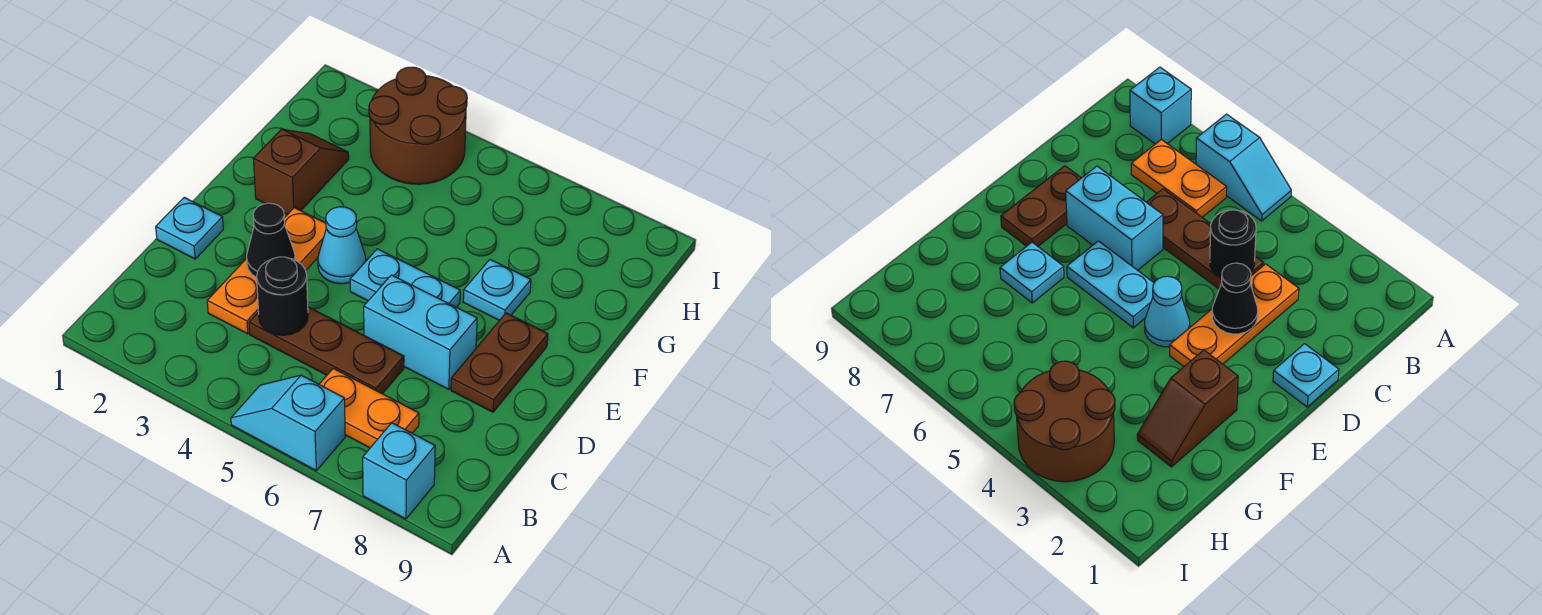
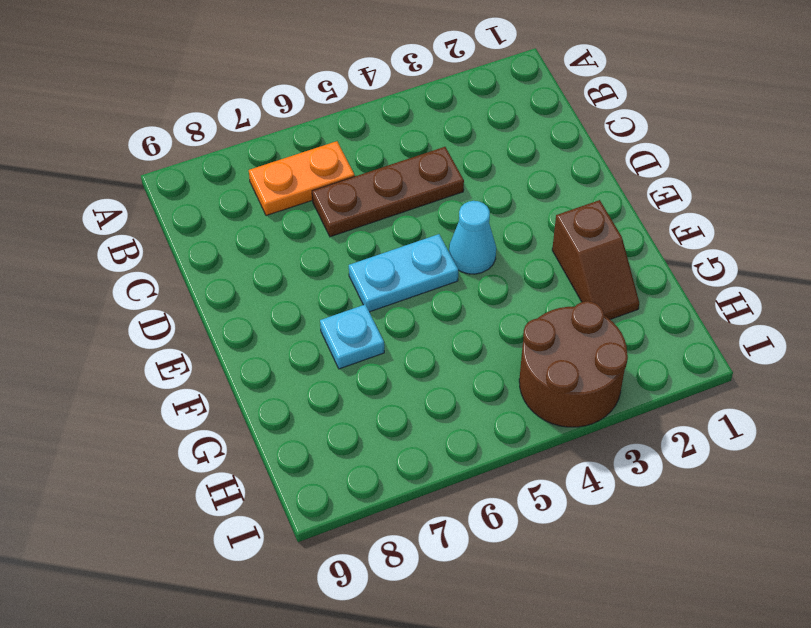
none -> cyan 1x2 slope [231,375,345,471]
none -> cyan 1x1 brick [363,423,435,519]
none -> orange 1x3 plate [207,208,326,334]

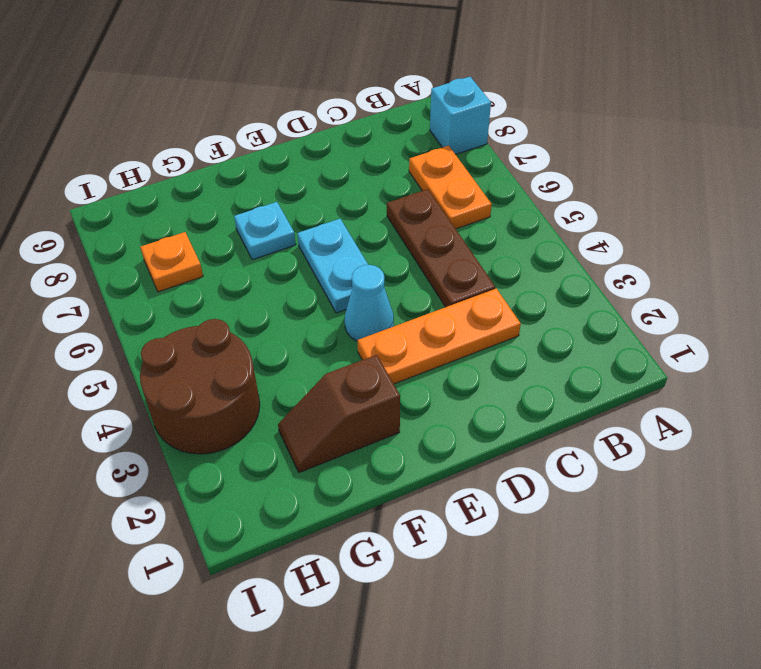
orange 1x1 plate [140,232,203,292] -> none
none -> cyan 1x2 slope [231,375,345,471]
none -> cyan 1x1 plate [156,197,223,259]
none -> cyan 1x2 brick [364,275,477,389]

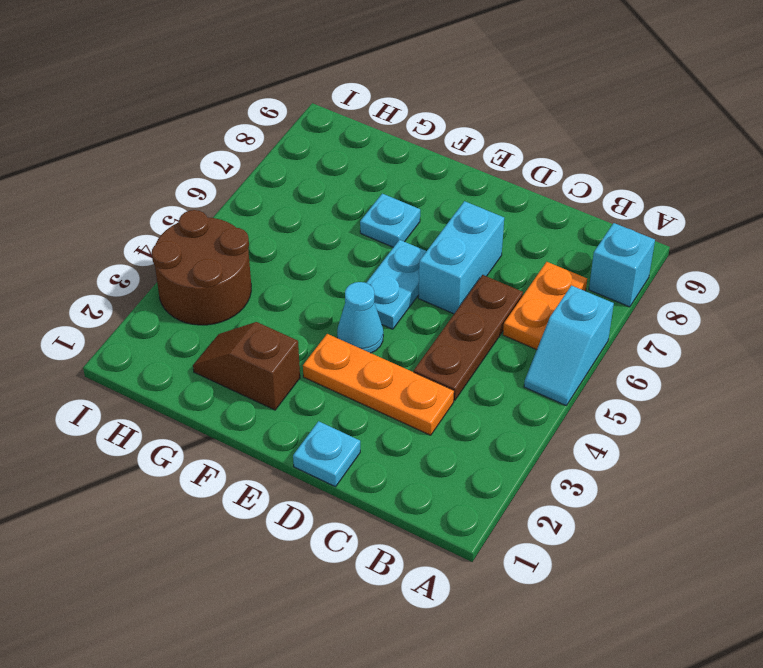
none -> brown 1x2 plate [451,313,548,412]
none -> black 1x1 round brick [257,257,308,335]
none -> black 1x1 cone [247,203,295,278]

